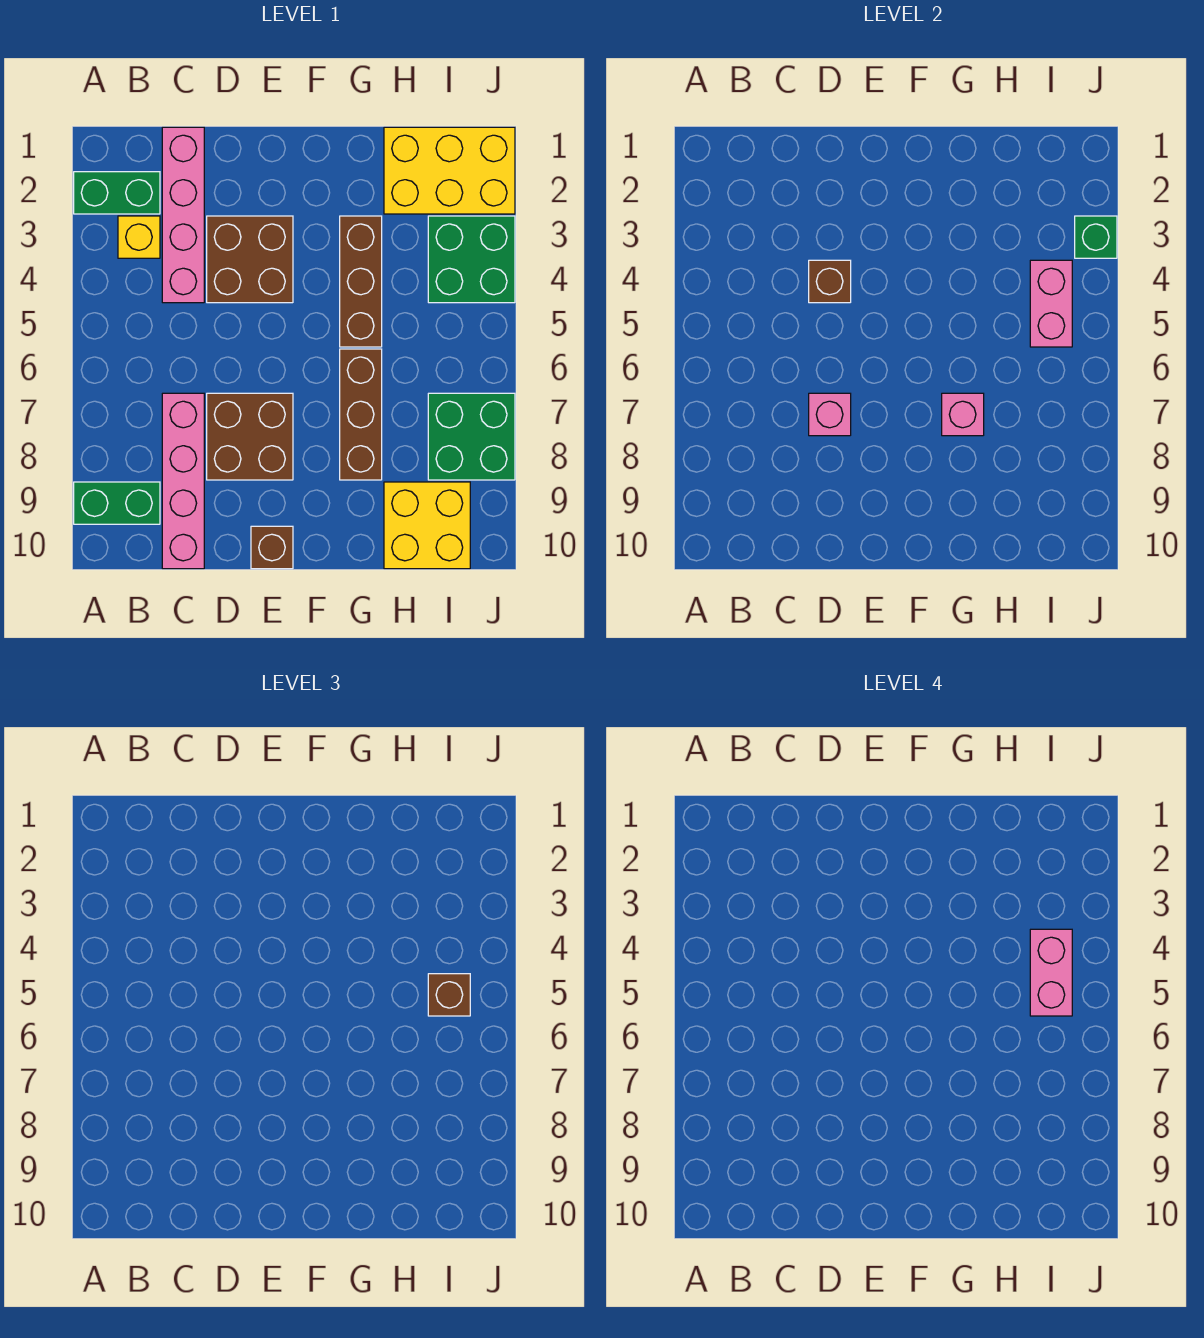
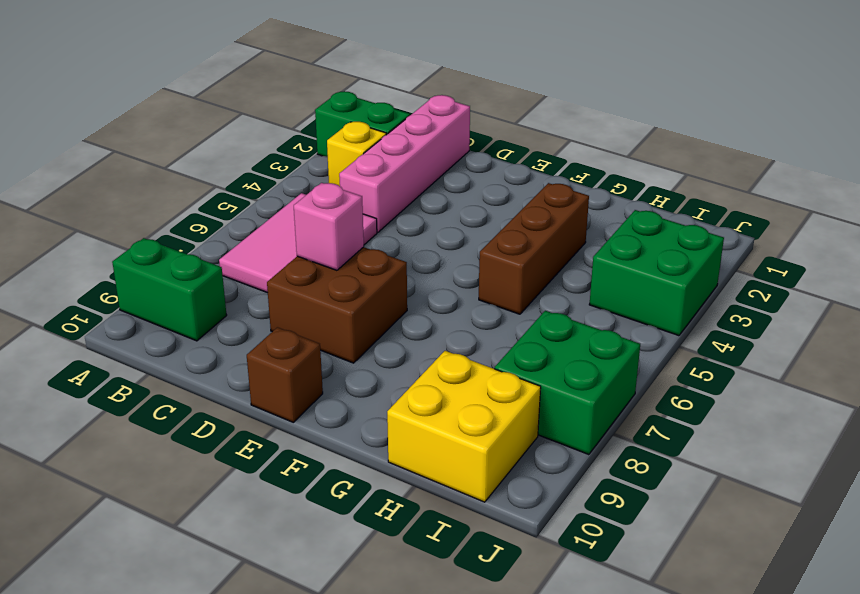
pink 2x3 tile [219,193,377,293] -> pink 1x4 brick [162,393,204,569]
none -> brown 2x2 brick [207,216,293,303]
none -> brown 1x3 brick [340,349,382,480]
none -> yellow 2x3 brick [384,127,515,214]

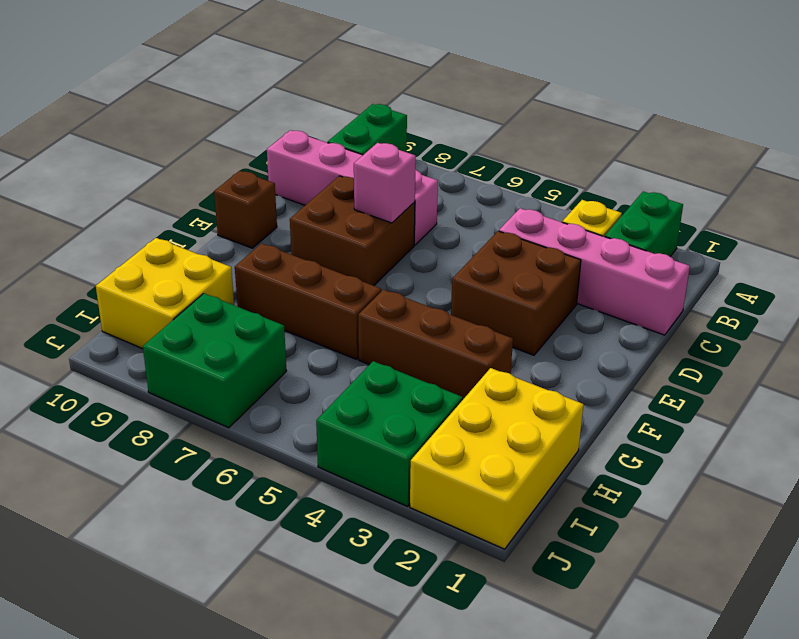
none -> brown 1x1 brick [809,260,851,303]
none -> pink 1x1 brick [942,393,984,436]
none -> pink 1x2 brick [1030,260,1072,347]

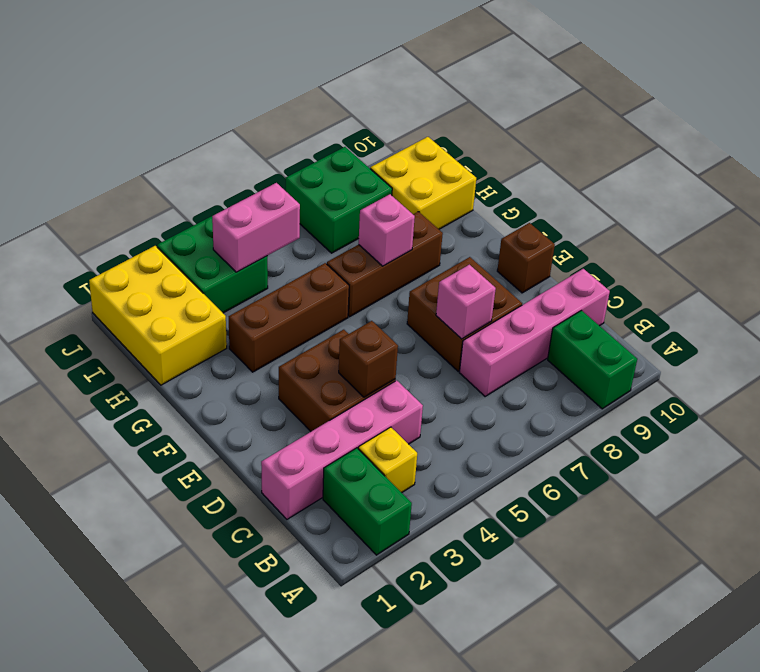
none -> green 1x1 brick [1075,216,1117,258]
none -> brown 1x1 brick [428,974,470,1016]
none -> pink 1x2 brick [1030,929,1072,1016]

